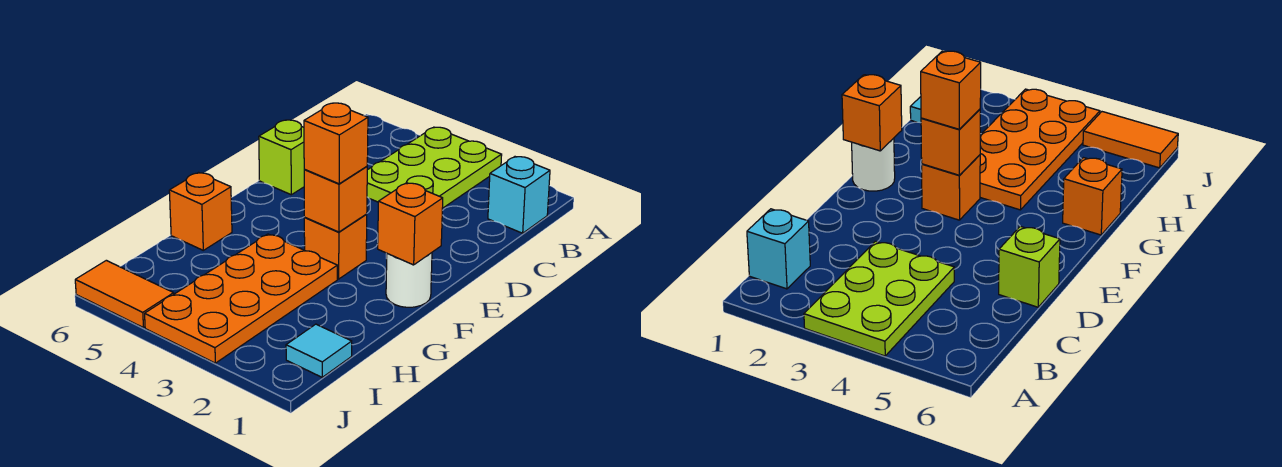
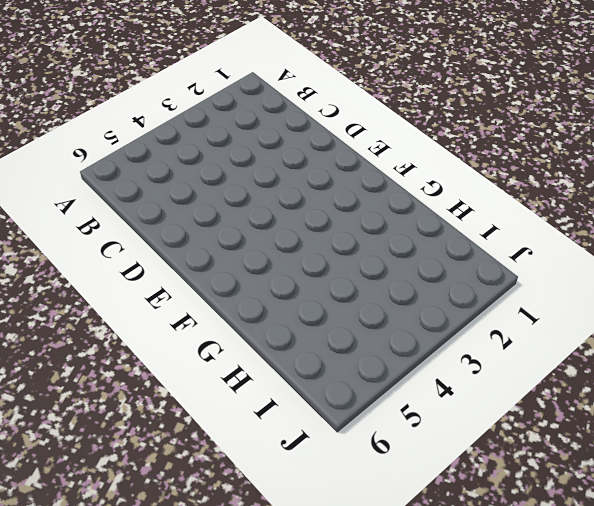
none -> lime 2x3 plate [367,127,502,208]
none -> cyan 1x1 brick [488,157,550,233]
none -> lime 1x1 brick [259,120,304,195]

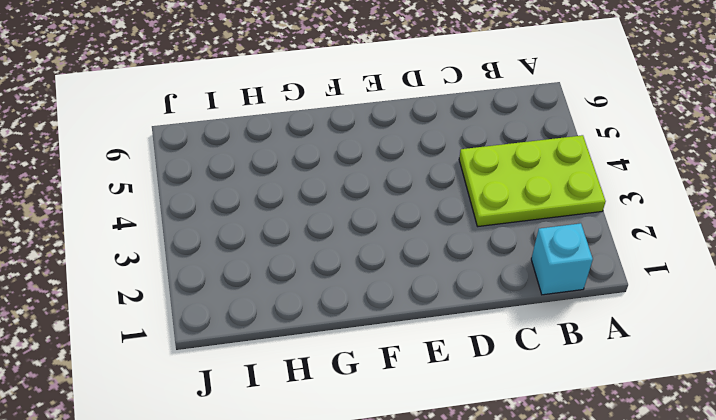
none -> lime 1x1 brick [259,120,304,195]
none -> white 1x1 round brick [386,253,432,307]
none -> orange 1x1 brick [304,214,367,279]

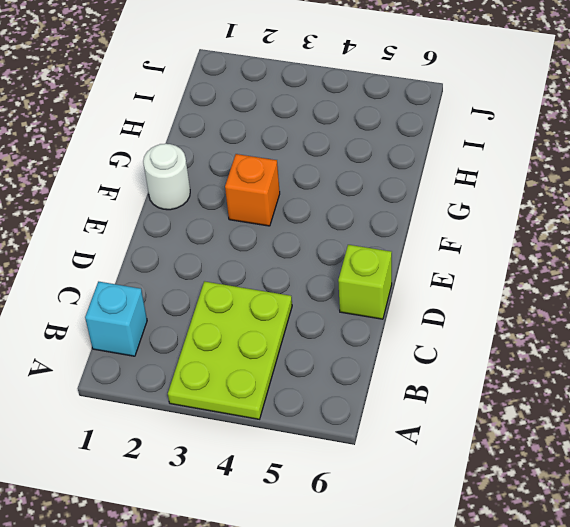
none -> orange 2x4 plate [145,234,337,363]
none -> orange 1x1 brick [169,173,232,250]
none -> cyan 1x1 tile [286,324,352,377]

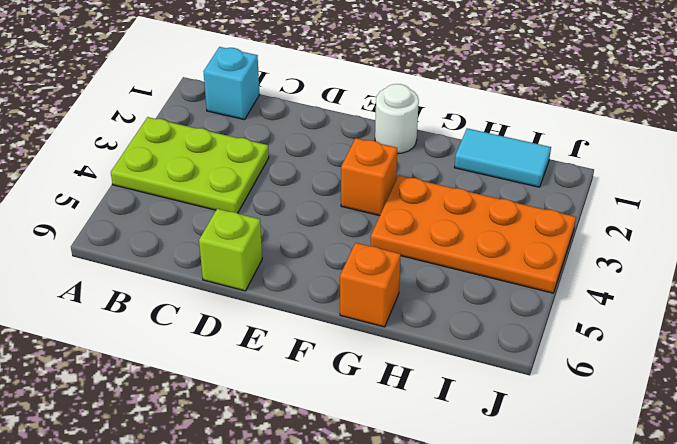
cyan 1x2 tile [454,128,551,187] -> cyan 1x1 tile [286,324,352,377]
none -> orange 1x2 tile [75,260,174,328]
none -> orange 1x1 brick [378,183,443,265]
none -> orange 1x1 brick [304,166,367,232]

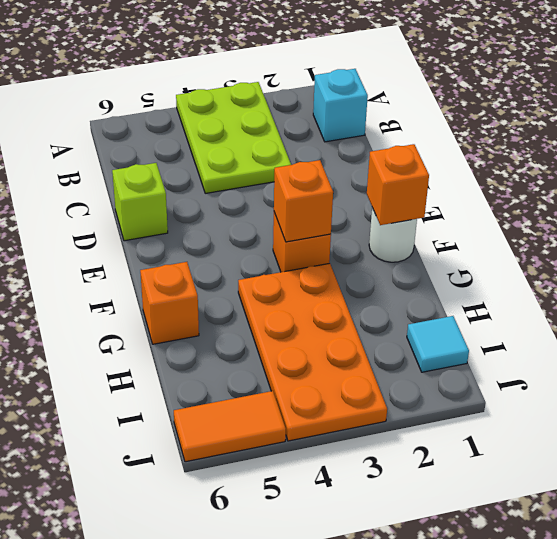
none -> orange 1x1 brick [304,103,368,184]

